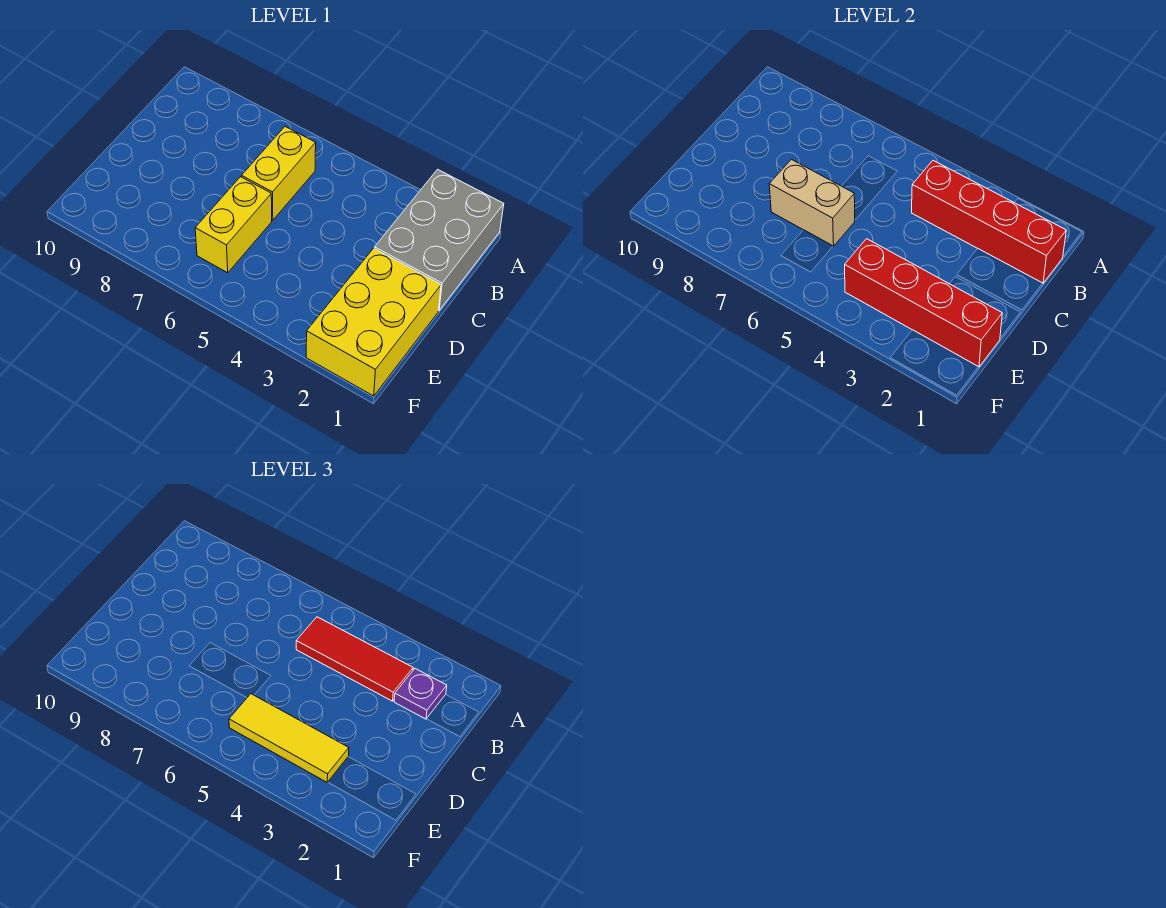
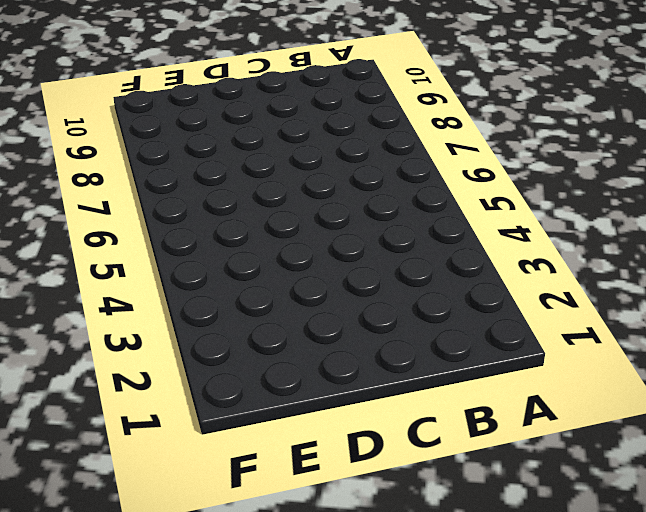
none -> grey 2x3 brick [374,169,504,310]
none -> yellow 1x2 brick [242,127,316,220]

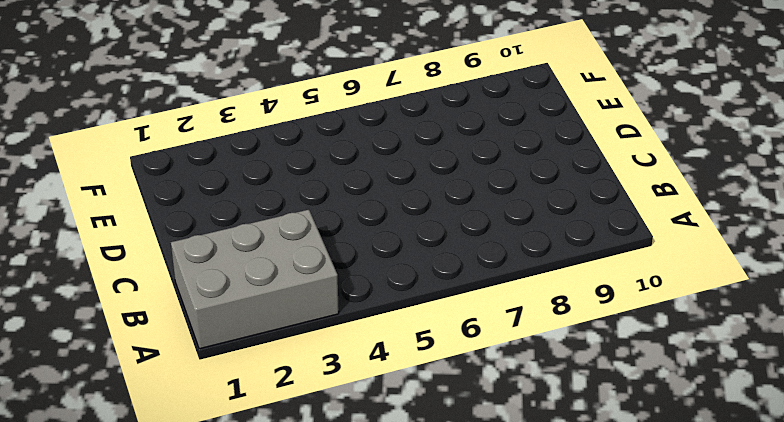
grey 2x3 brick [171,210,339,349] -> grey 2x3 brick turned to [374,169,504,310]
none -> yellow 1x2 brick [242,127,316,220]
none -> yellow 2x3 brick [306,248,441,396]

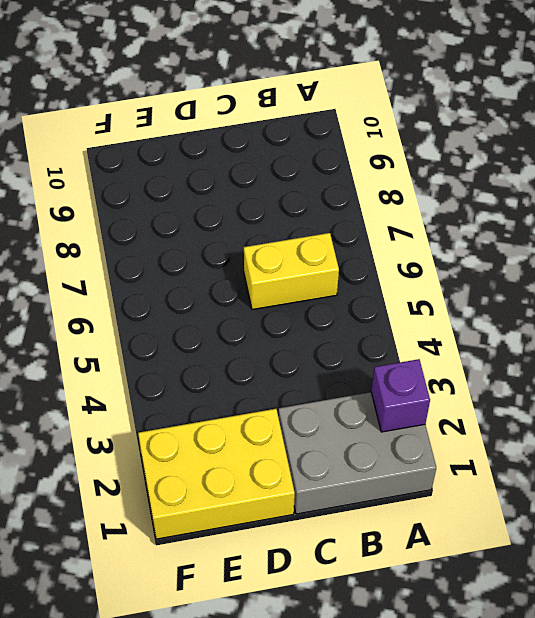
purple 1x1 brick [371,359,430,432] -> none
none -> yellow 1x2 brick [195,177,272,273]
none -> red 1x4 brick [912,161,1066,283]

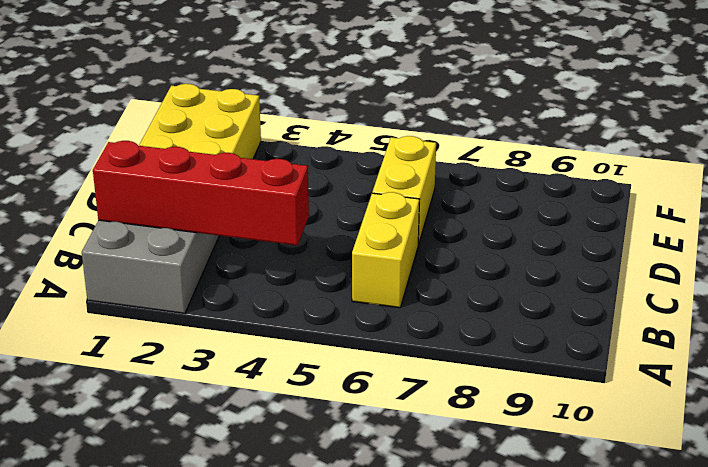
none -> tan 1x2 brick [769,159,855,246]
none -> red 1x4 brick [845,239,1002,367]

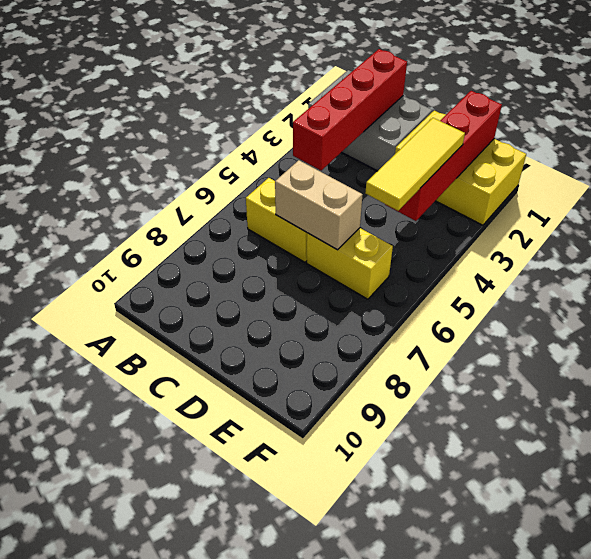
tan 1x2 brick [275,160,363,250] -> tan 1x2 brick turned to [769,159,855,246]
none -> purple 1x1 plate [394,669,447,719]
none -> red 1x3 tile [296,617,413,701]

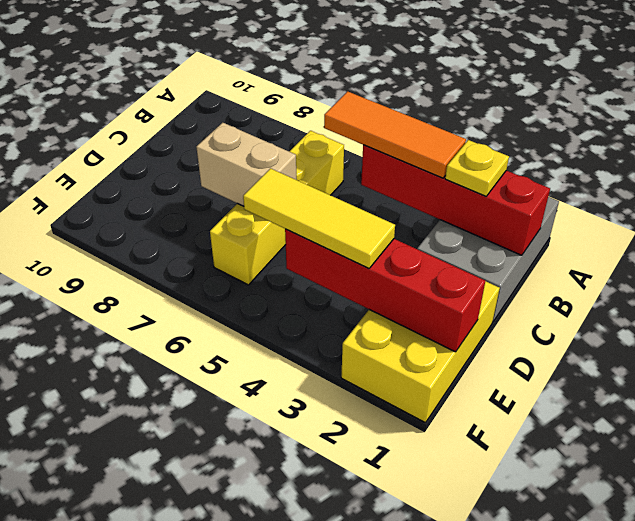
yellow 1x1 plate [445,140,509,196] -> purple 1x1 plate [394,669,447,719]
orange 1x3 tile [324,91,466,178] -> red 1x3 tile [296,617,413,701]

